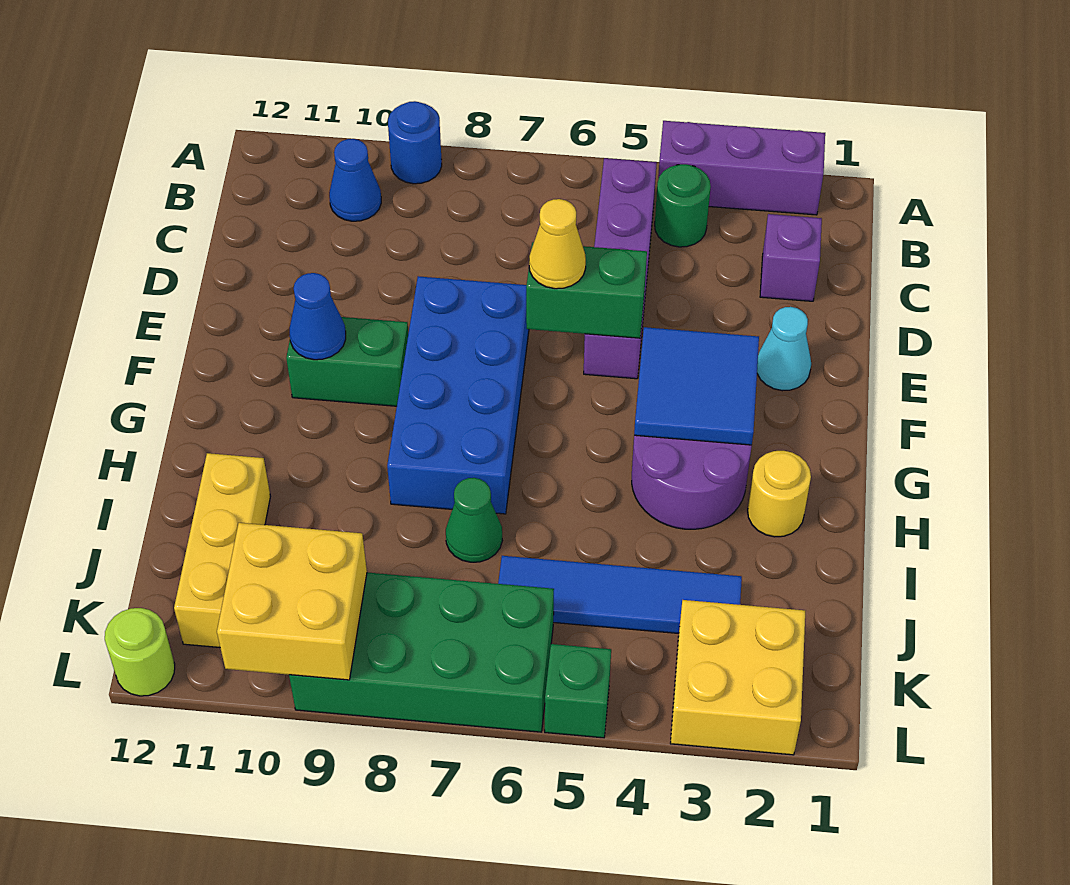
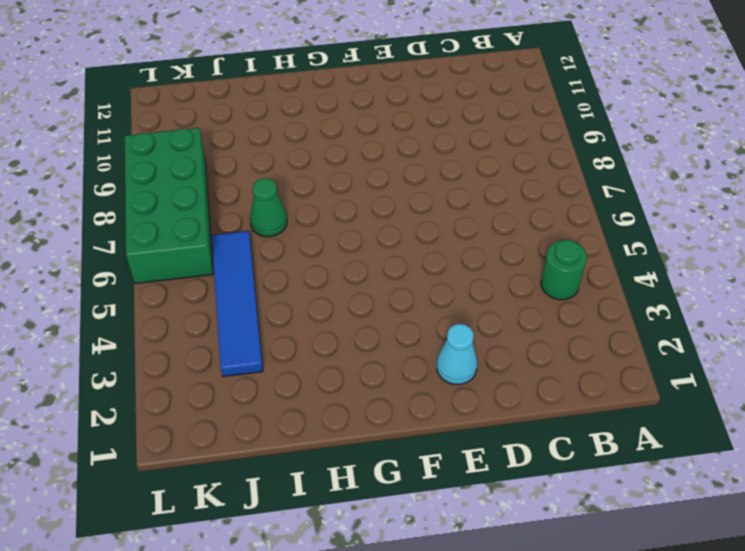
none -> purple 1x3 brick [658,121,825,215]
none -> blue 1x1 round brick [388,101,442,184]
none -> purple 1x4 brick [584,158,657,379]

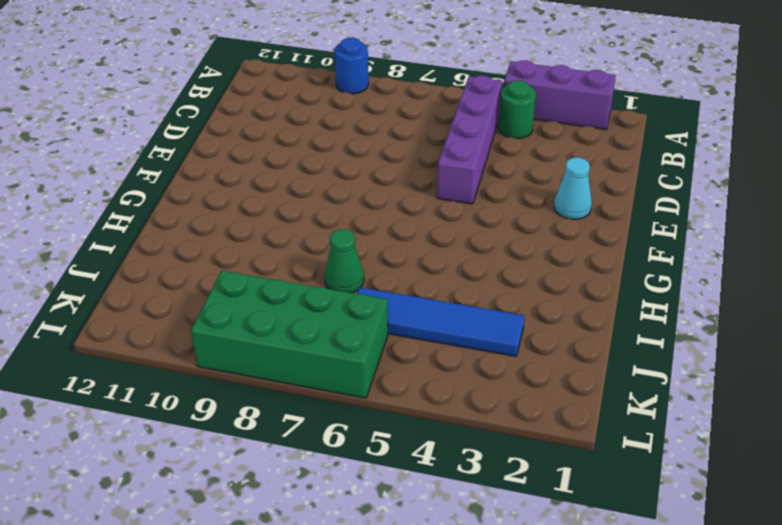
none -> blue 1x1 cone [329,139,381,221]
none -> purple 1x1 brick [760,214,822,301]
none -> blue 2x4 brick [387,276,529,514]

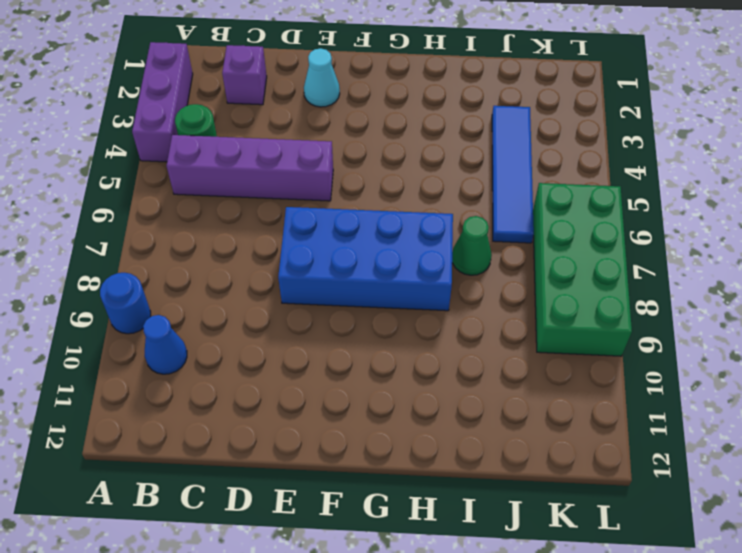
none -> green 1x2 brick [286,317,408,406]
none -> purple 2x2 round brick [632,435,752,529]
none -> yellow 1x1 round brick [748,451,811,537]

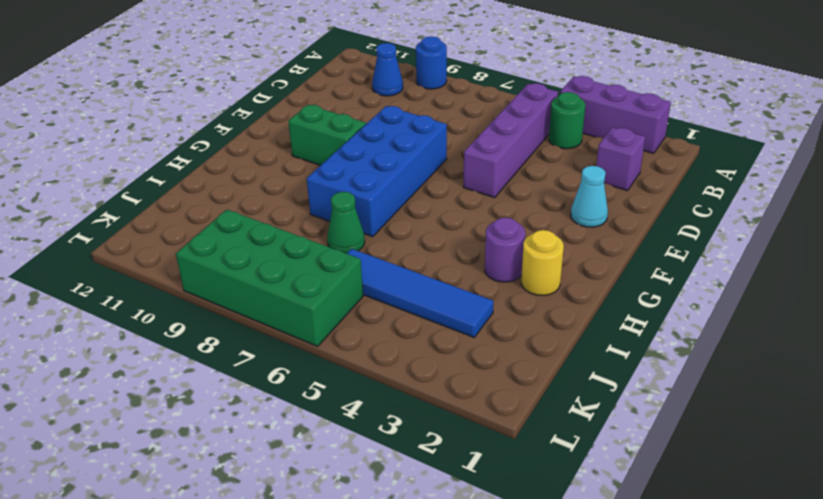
purple 1x1 round brick [485,218,525,282] -> purple 2x2 round brick [632,435,752,529]
none -> yellow 1x3 brick [174,453,270,647]
none -> yellow 2x2 brick [670,600,805,755]
none -> green 1x1 brick [545,644,611,738]

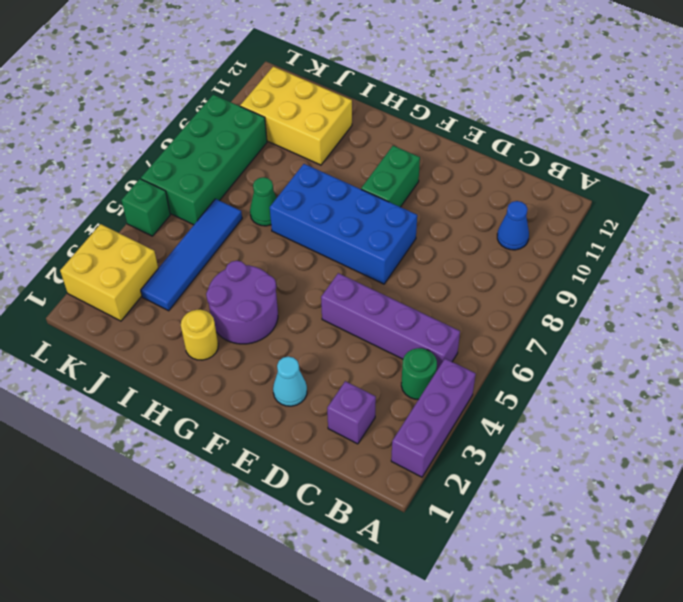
yellow 2x3 brick [240,66,352,165] -> yellow 1x3 brick [174,453,270,647]
none -> blue 1x1 round brick [388,101,442,184]
none -> lime 1x1 round brick [105,608,175,696]
none -> green 1x2 brick [526,242,647,338]

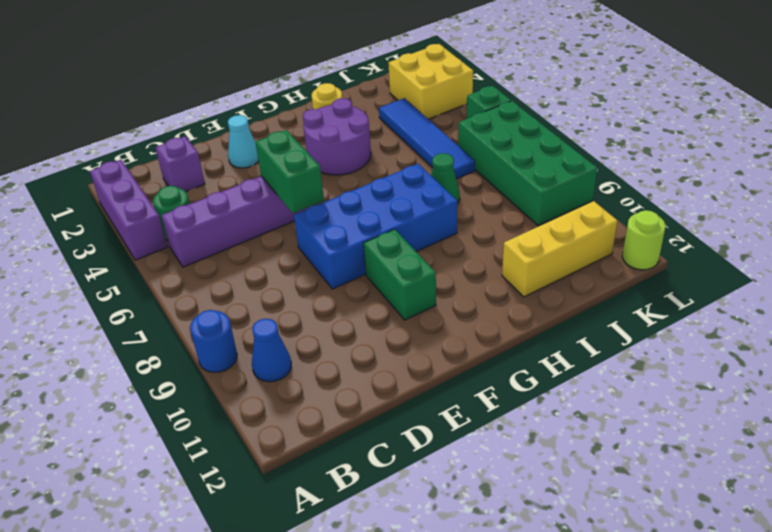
none -> blue 2x2 tile [634,327,759,445]
none -> blue 1x1 cone [290,273,346,360]
none -> yellow 2x2 brick [217,523,367,680]

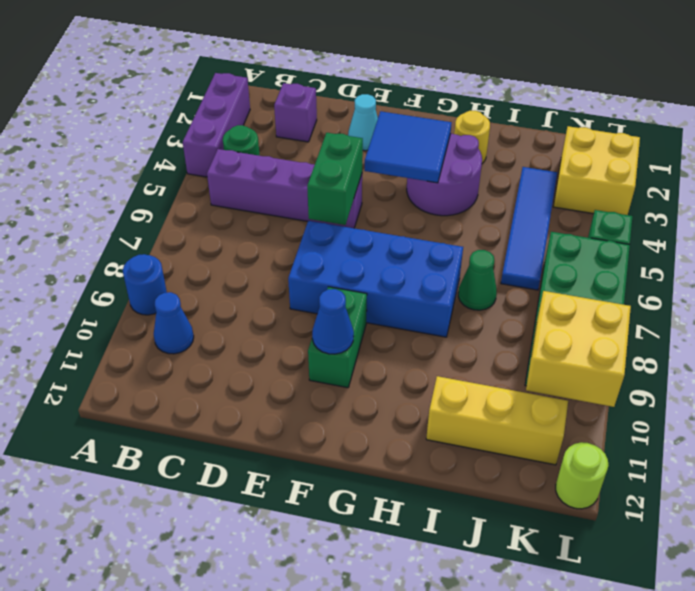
none -> yellow 1x1 cone [529,199,586,289]

